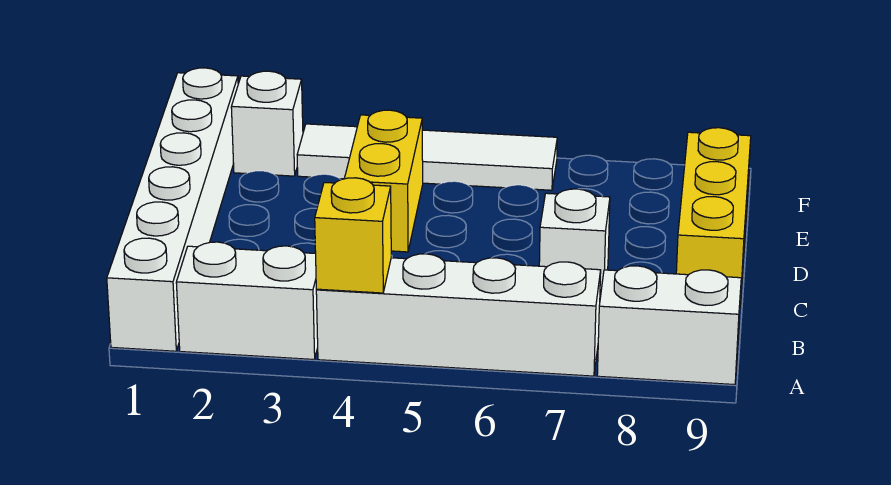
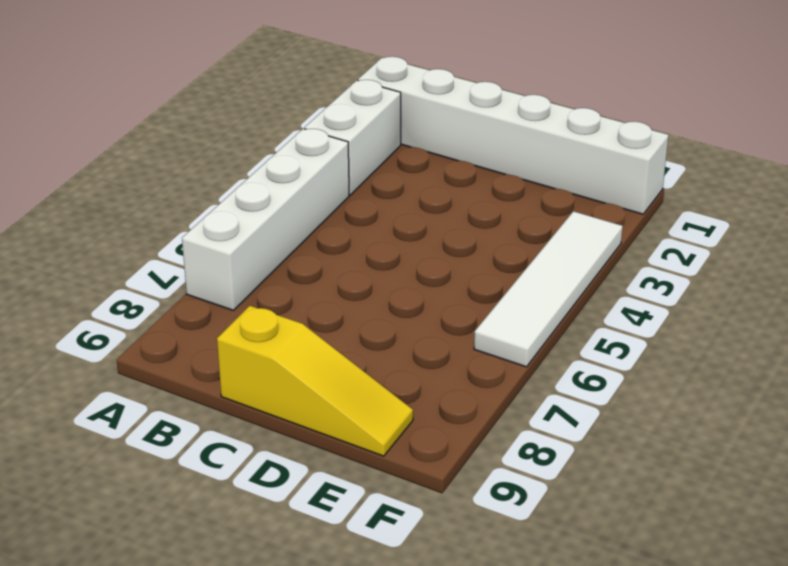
yellow 1x3 slope [217,306,413,456] -> yellow 1x3 brick [676,128,751,304]
none -> white 1x2 brick [597,266,741,385]
none -> white 1x1 brick [539,189,610,297]

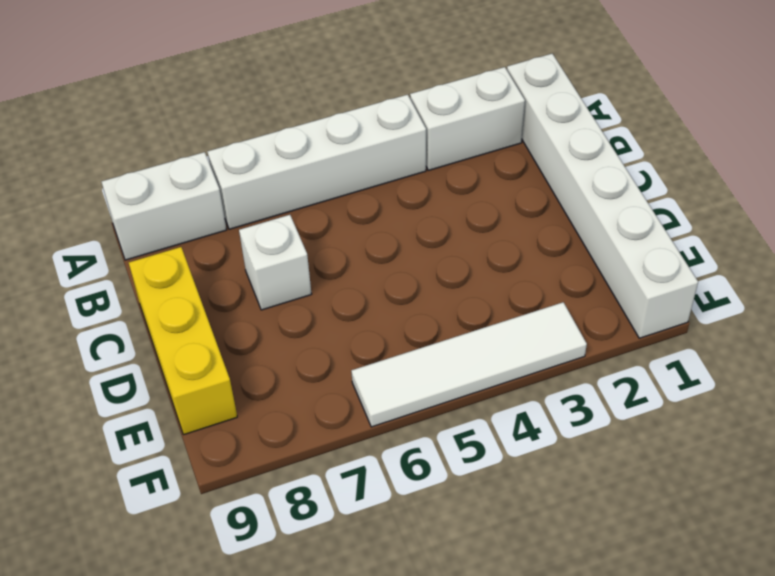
none -> yellow 1x2 brick [344,110,423,252]
none -> white 1x1 brick [231,71,303,176]

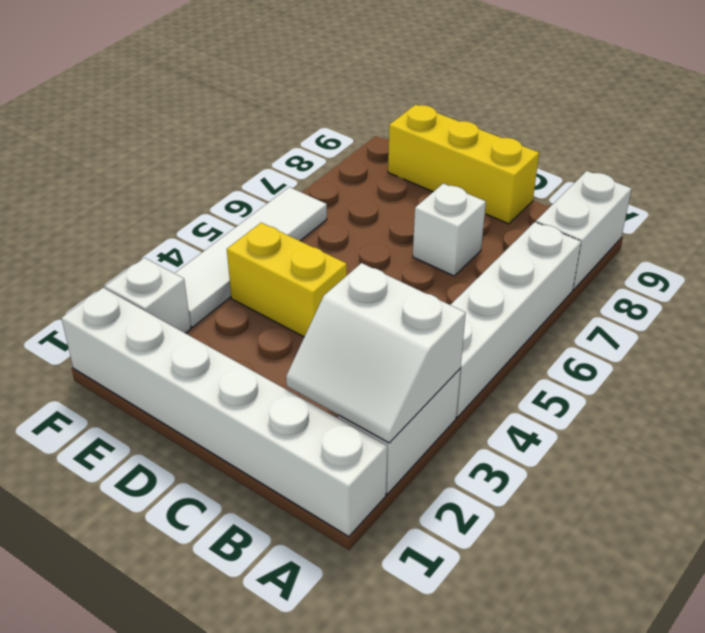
white 2x2 slope [286,263,466,443] -> none
none -> yellow 1x1 brick [315,178,391,293]

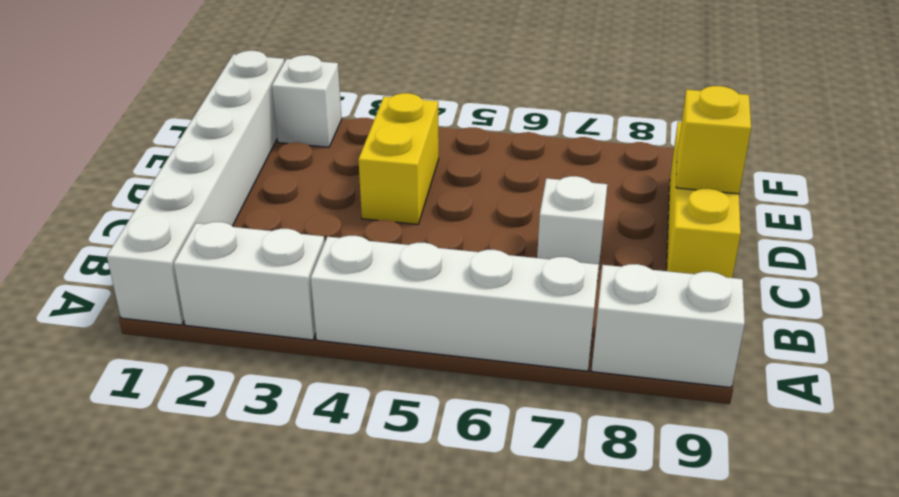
yellow 1x1 brick [676,86,751,194] -> yellow 1x1 brick moved to [315,178,391,293]
none -> white 1x4 tile [297,124,557,190]

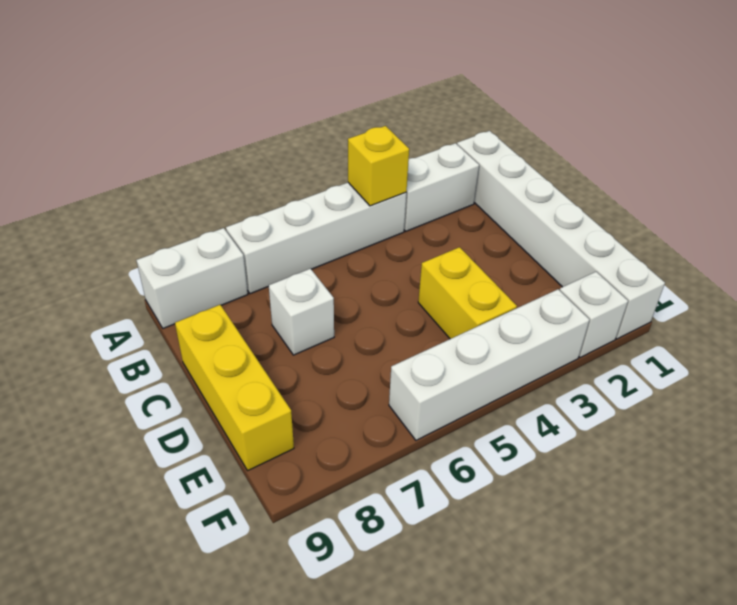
white 1x4 brick [389,289,589,440] -> white 1x4 tile [297,124,557,190]

